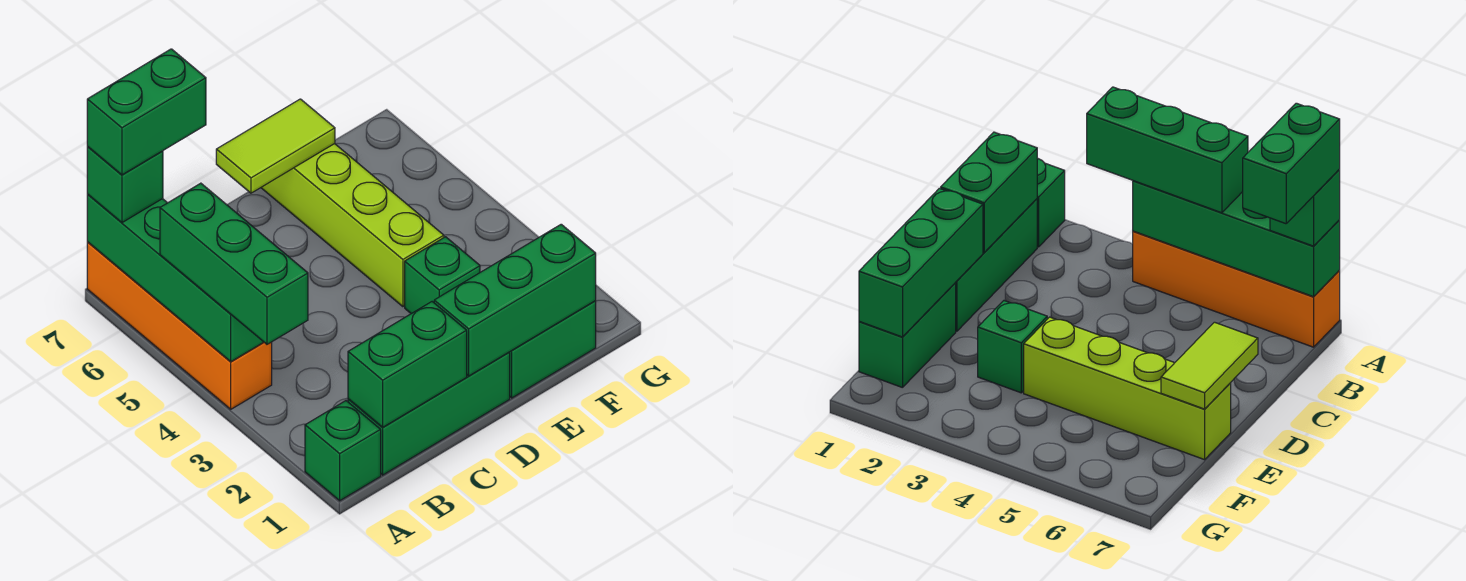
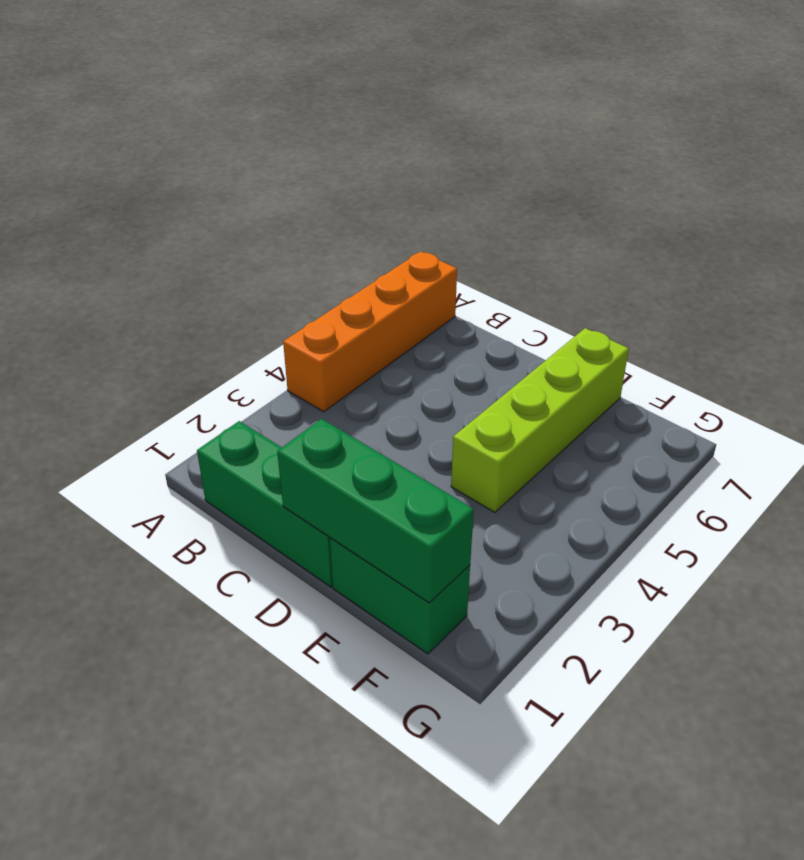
none -> green 1x1 brick [305,401,381,501]
none -> green 1x1 brick [405,237,480,314]
none -> green 1x4 brick [87,195,263,362]

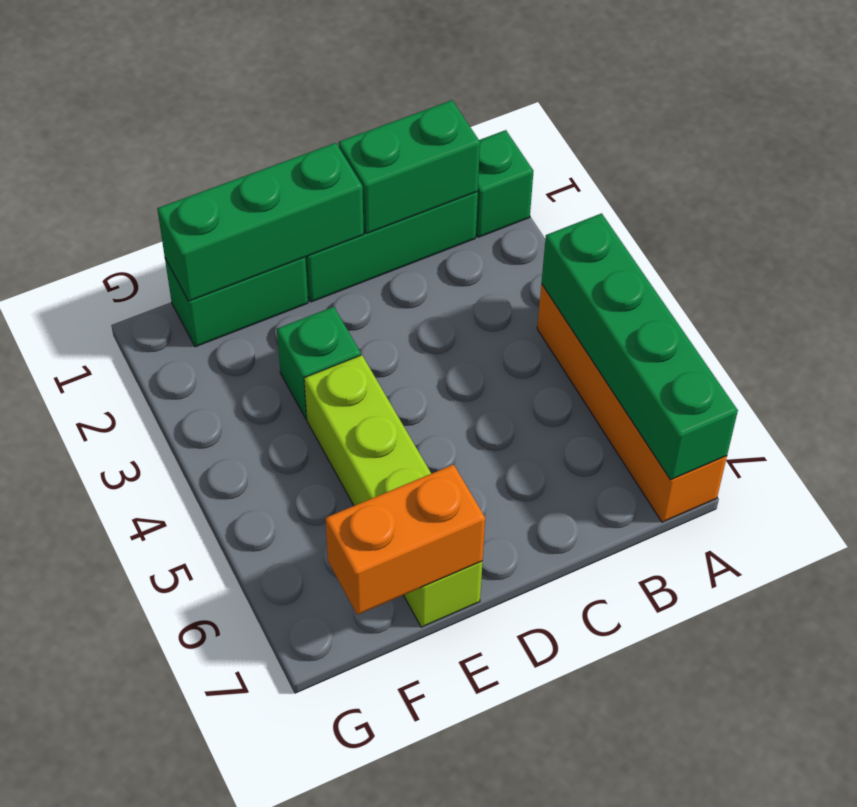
orange 1x2 brick [326,465,485,615] -> lime 1x2 tile [216,99,335,193]
none -> green 1x3 brick [160,183,308,344]
none -> green 1x1 brick [87,147,163,223]
none -> green 1x2 brick [87,49,206,175]

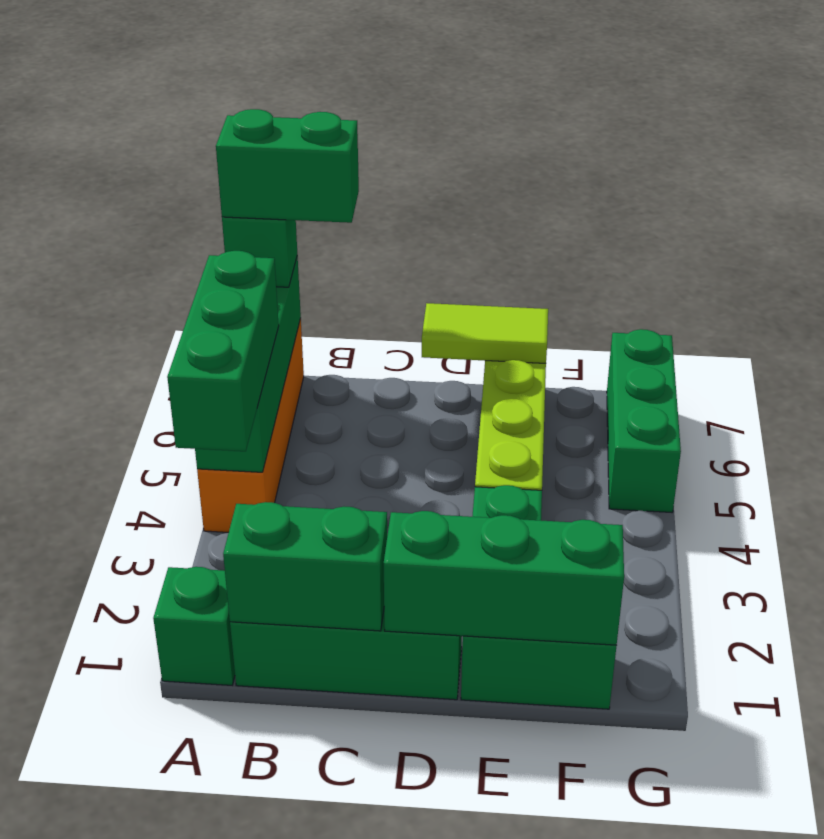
green 1x3 brick [607,329,681,512] -> none

